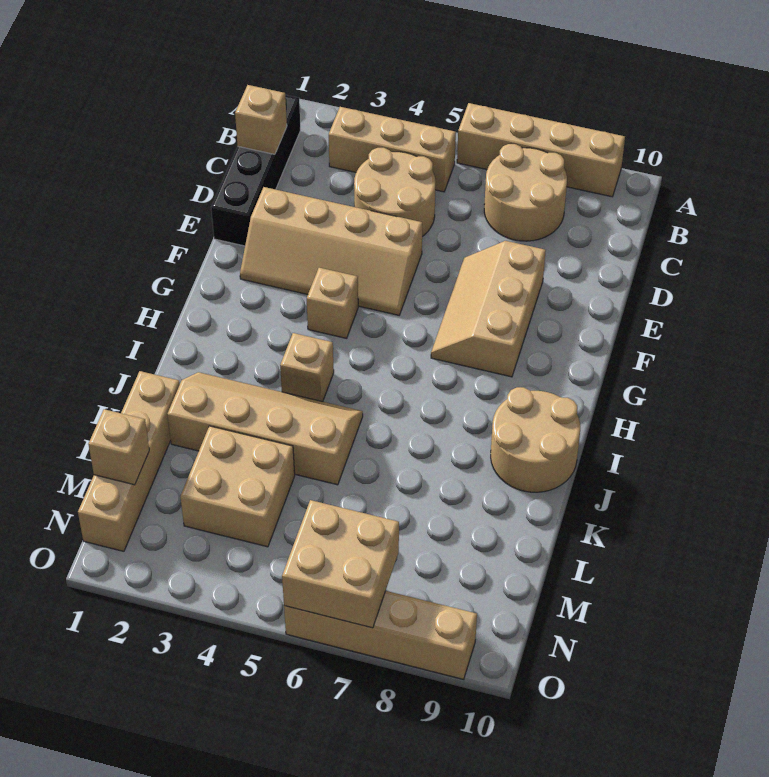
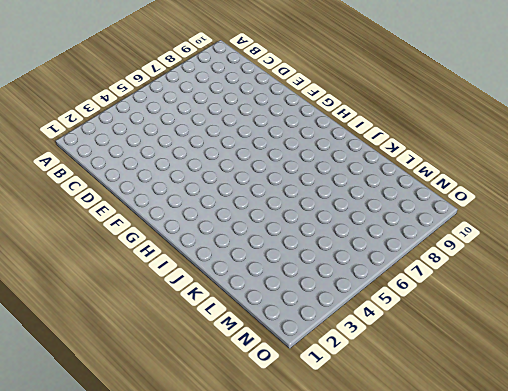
none -> tan 1x4 brick [457,103,625,197]
none -> black 1x4 brick [211,95,300,246]
none -> tan 1x3 brick [329,107,456,192]

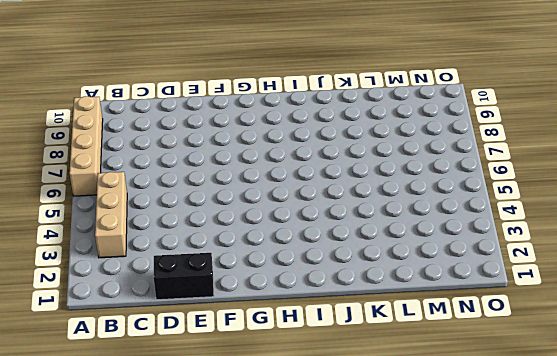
black 1x2 brick [154,253,214,300] -> black 1x4 brick [211,95,300,246]
none -> tan 2x2 round brick [484,144,567,241]
none -> tan 2x2 round brick [354,148,436,236]
none -> tan 2x4 slope [240,187,422,315]

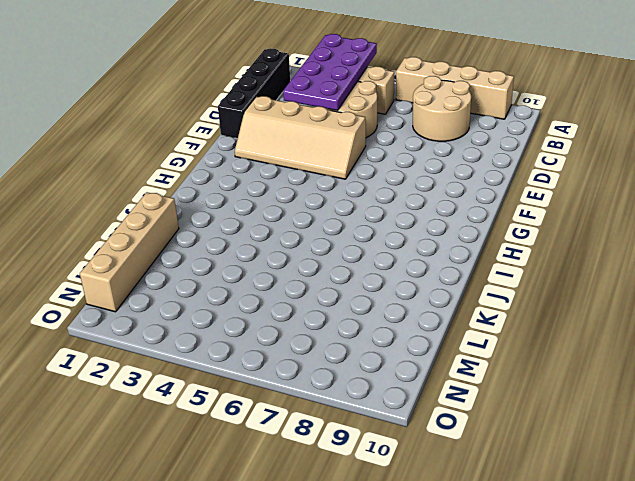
purple 2x4 plate [283,34,377,111] -> none
none -> tan 2x3 slope [431,241,546,377]
none -> tan 1x1 brick [307,268,358,338]
none -> tan 1x1 brick [280,333,334,402]

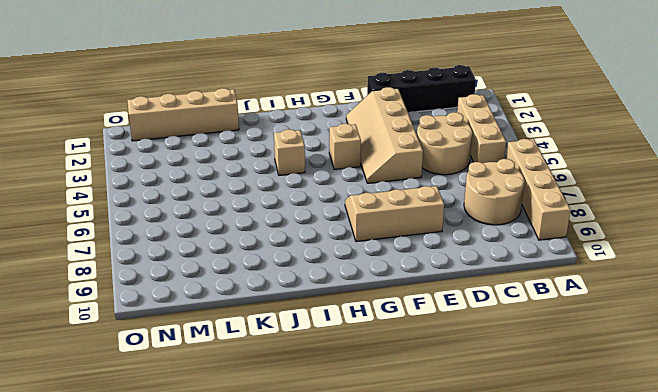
none -> tan 2x2 round brick [491,387,580,492]
none -> tan 2x4 slope [167,372,363,485]
none -> tan 2x2 brick [180,426,295,547]

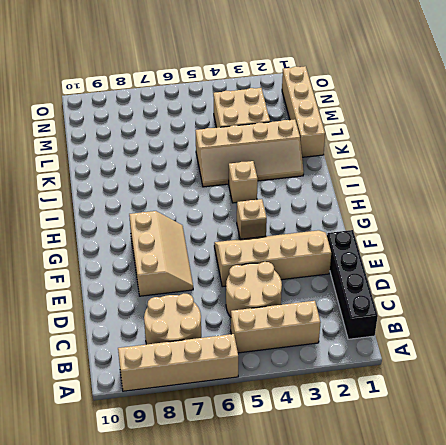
none -> tan 2x2 round brick [491,387,580,492]
none -> tan 1x4 brick [284,591,477,679]
none -> tan 1x1 brick [235,85,287,154]

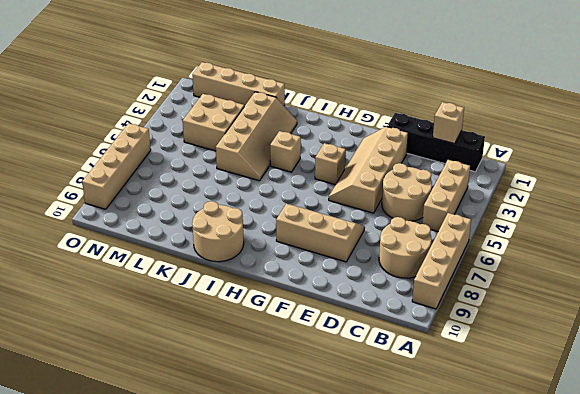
none -> tan 1x1 brick [88,409,149,485]
none -> tan 2x2 brick [282,500,399,628]

